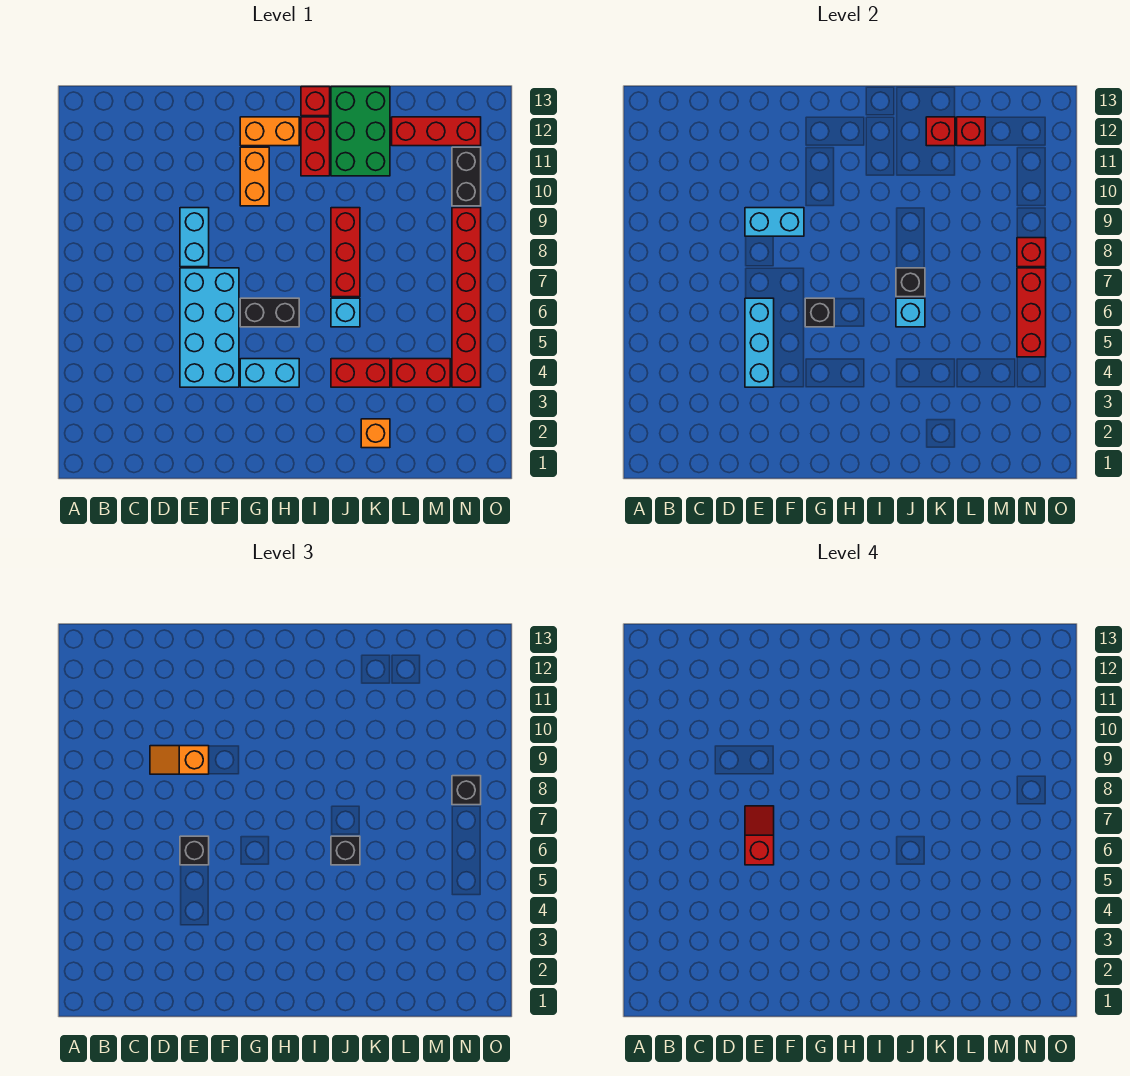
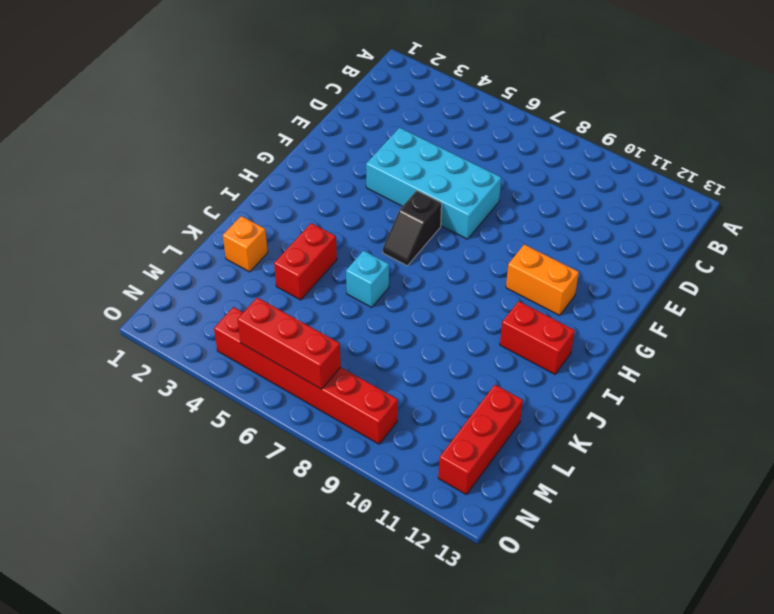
black 1x2 slope [383,191,442,266] -> black 1x2 brick [240,298,299,327]
none -> cyan 1x2 brick [180,208,209,267]
none -> cyan 1x2 brick [240,359,299,387]
none -> orange 1x2 brick [240,117,299,146]
none -> red 1x1 brick [301,87,330,116]

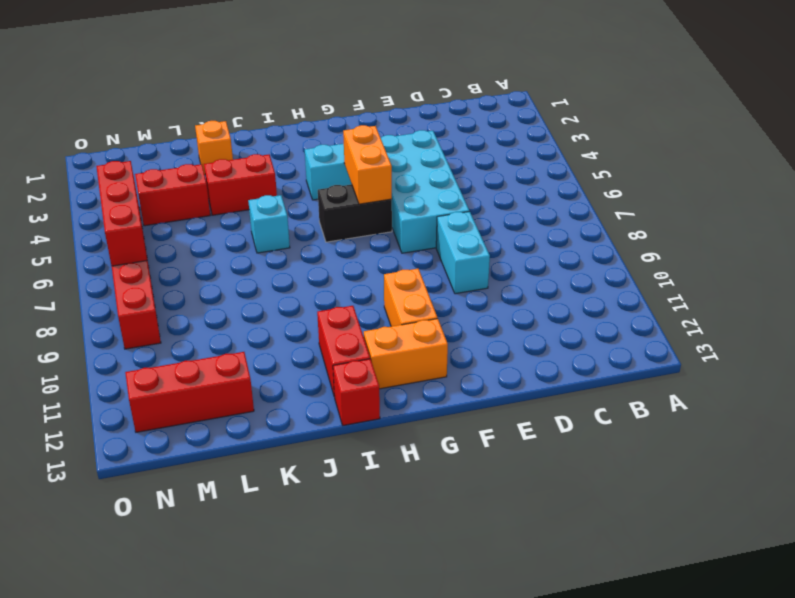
orange 1x2 brick [343,125,392,204] -> black 1x1 brick [805,298,834,327]
none -> red 1x3 brick [331,208,360,297]
none -> green 2x3 brick [331,87,390,176]
none -> black 1x2 brick [452,147,481,206]
none -> cyan 1x3 brick [745,298,774,387]

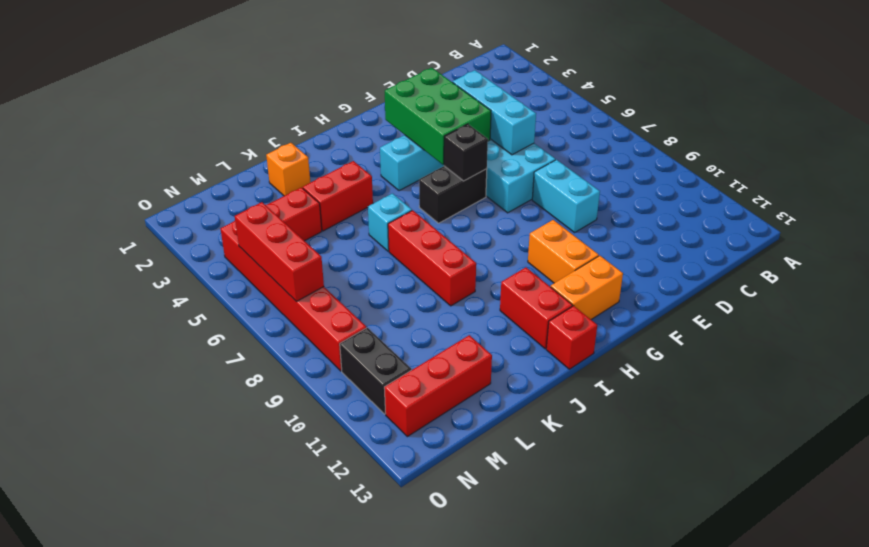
green 2x3 brick [385,68,491,165] -> green 2x3 brick moved to [331,87,390,176]
none -> cyan 1x2 brick [745,208,804,236]
none -> cyan 1x1 brick [896,298,925,327]
none -> black 1x1 brick [896,268,925,297]
none -> red 1x1 brick [926,117,955,146]

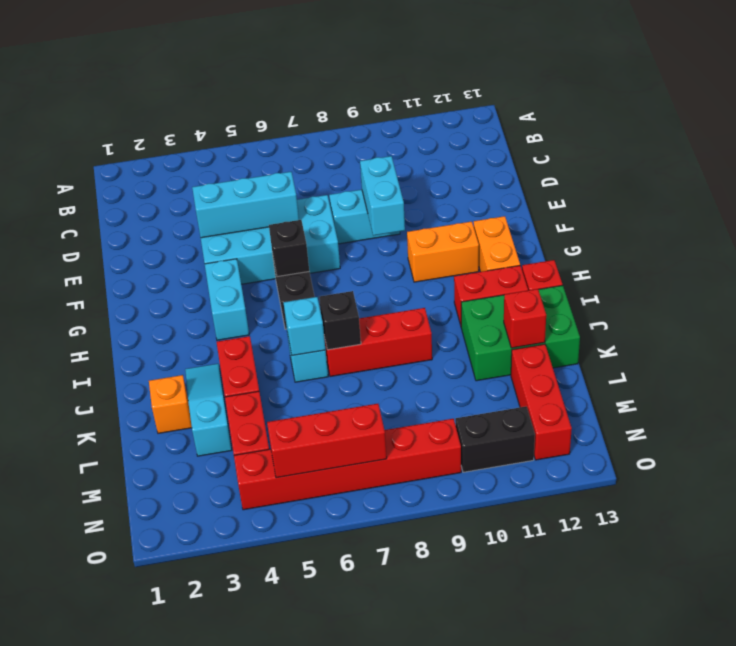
cyan 1x3 slope [185,364,232,456] -> none
none -> red 1x1 brick [957,117,985,146]
none -> red 1x1 brick [1017,238,1046,267]
none -> orange 1x2 slope [150,746,209,774]
none -> black 1x1 brick [180,836,209,865]

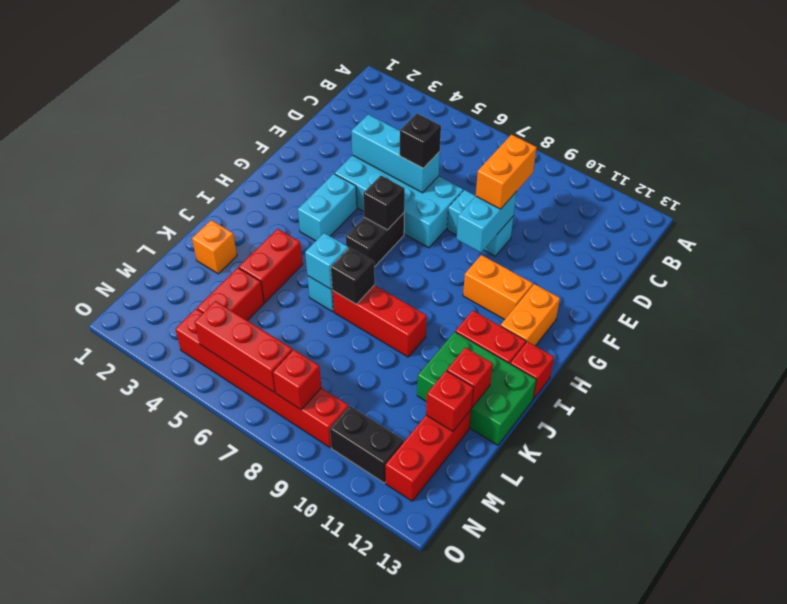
orange 1x2 brick [476,135,537,209] -> orange 1x2 slope [150,746,209,774]
none -> black 1x1 brick [331,836,360,865]
none -> black 1x1 brick [452,776,481,805]
none -> red 1x2 slope [745,806,774,865]

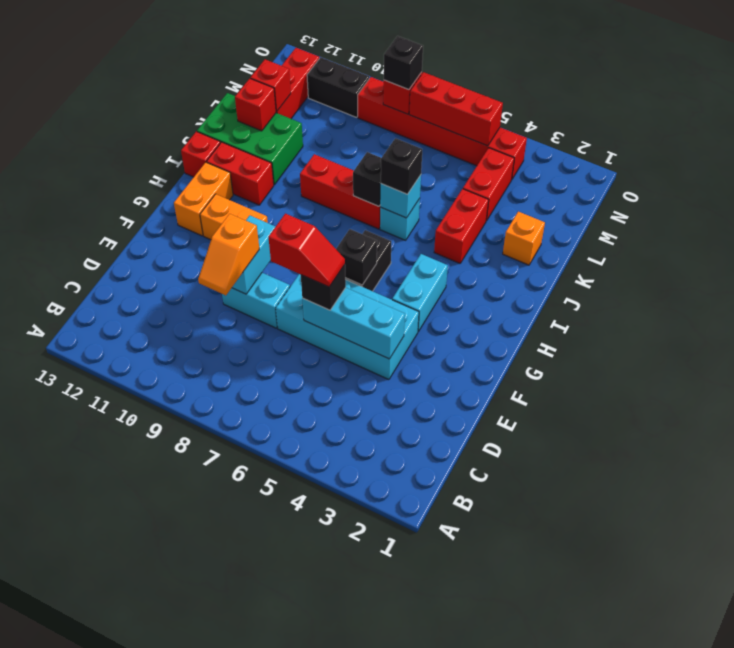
red 1x2 slope [268,214,345,287] -> red 1x2 slope turned to [745,806,774,865]

